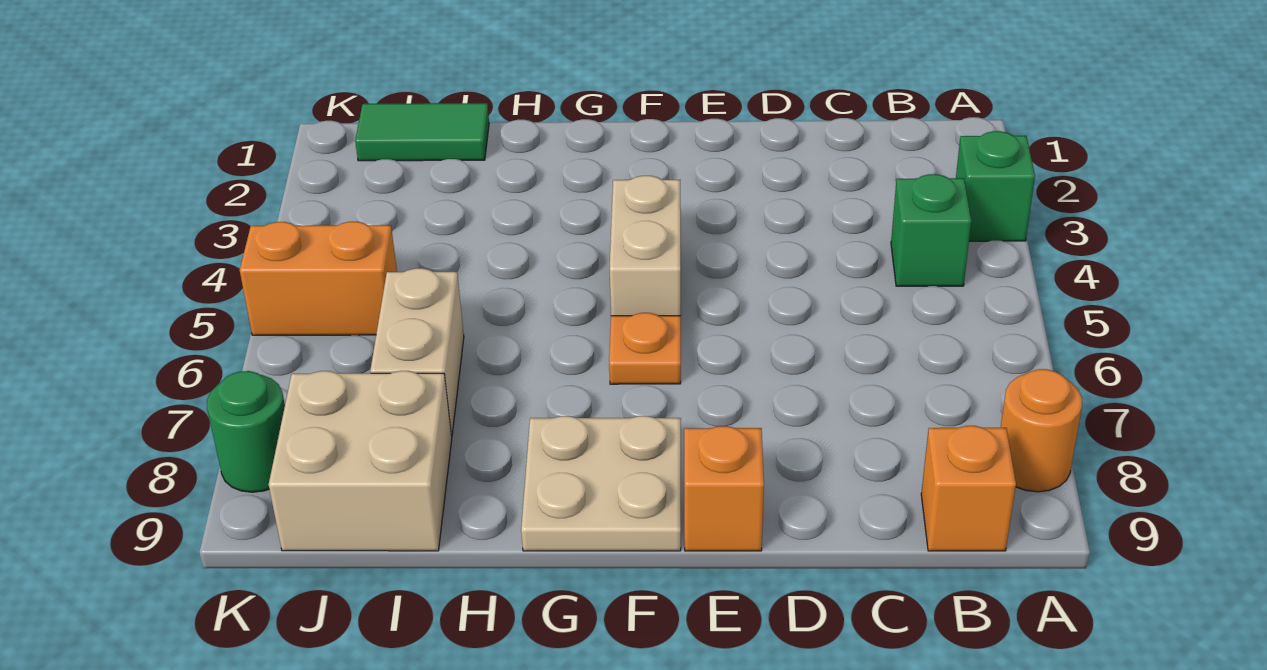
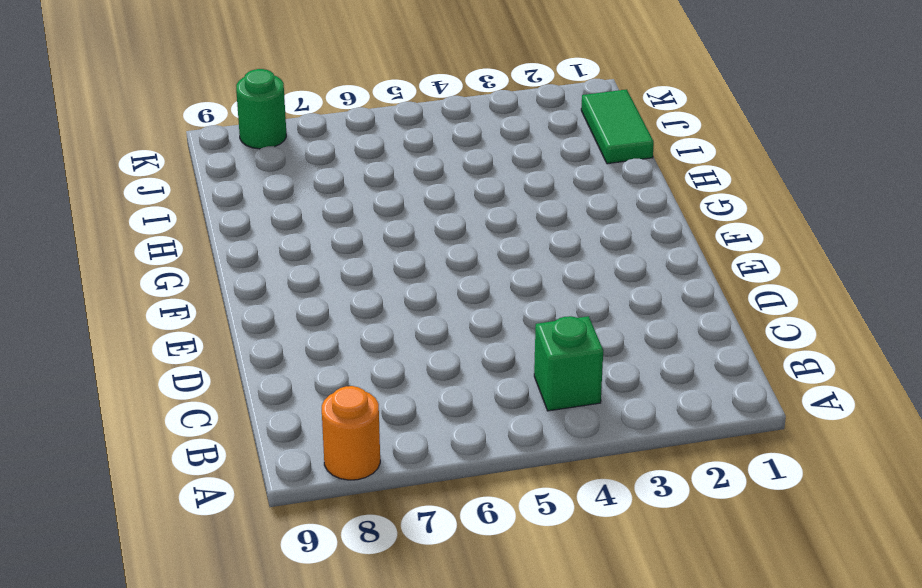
none -> green 1x1 brick [956,131,1035,241]
none -> orange 1x1 brick [921,426,1016,551]
none -> orange 1x1 brick [684,426,764,551]

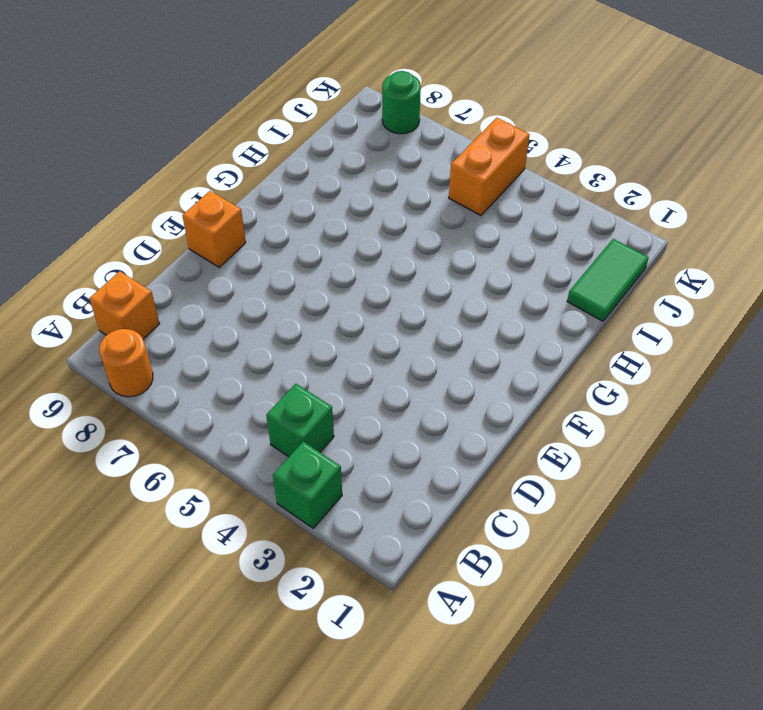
none -> tan 1x2 brick [610,176,681,316]
none -> orange 1x1 plate [609,313,681,384]
none -> tan 2x2 plate [521,416,681,551]

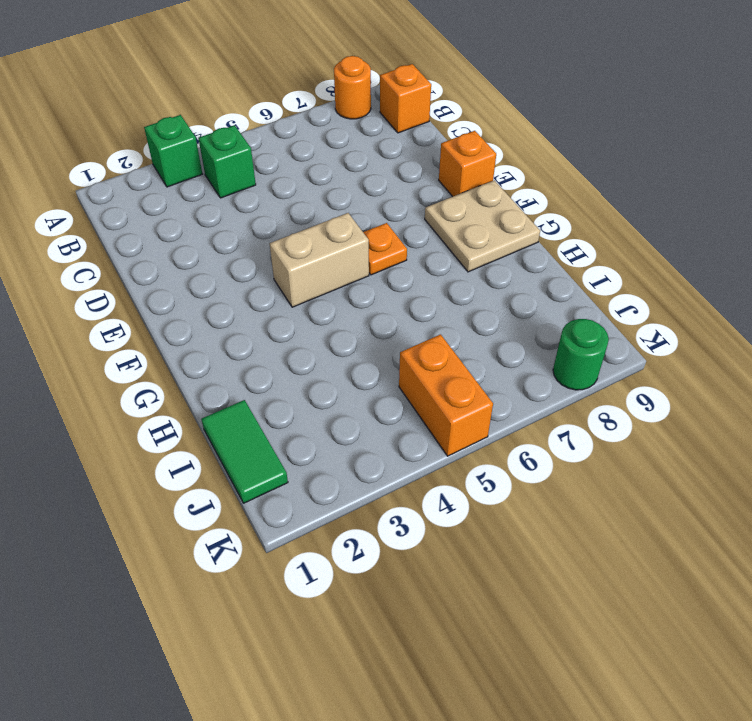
none -> tan 1x2 brick [370,268,464,437]
none -> tan 2x2 brick [269,371,452,551]

